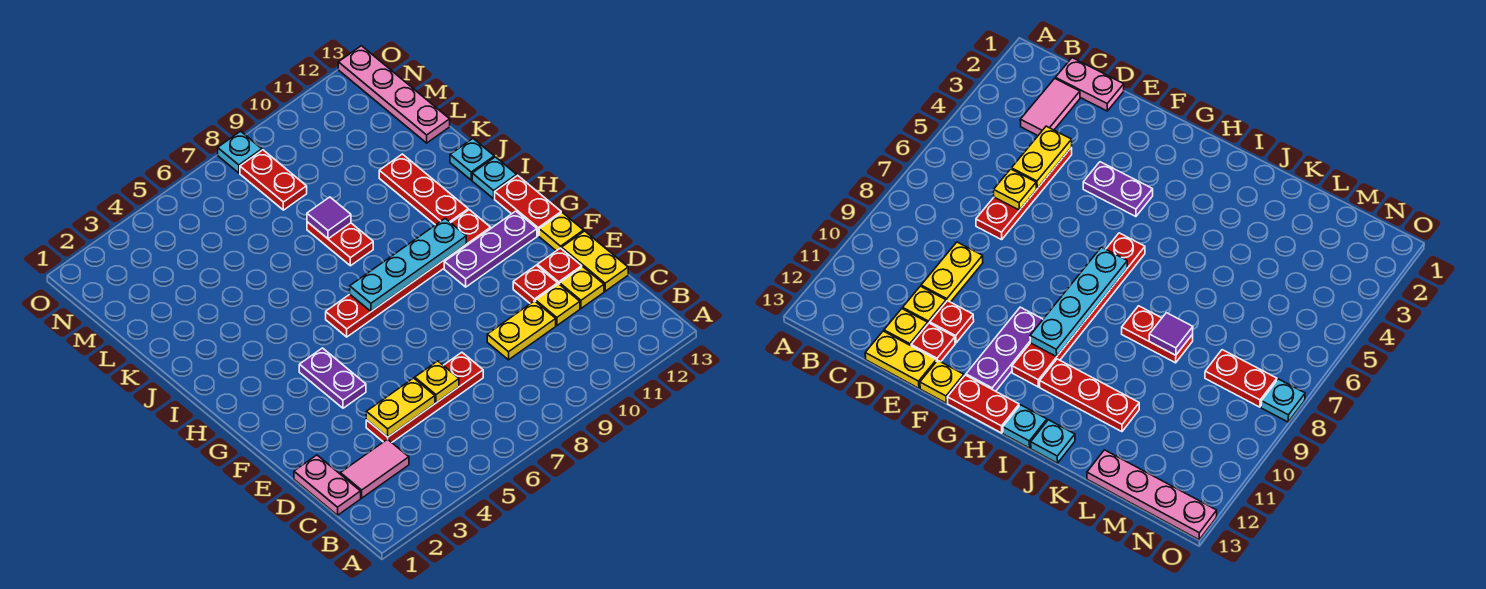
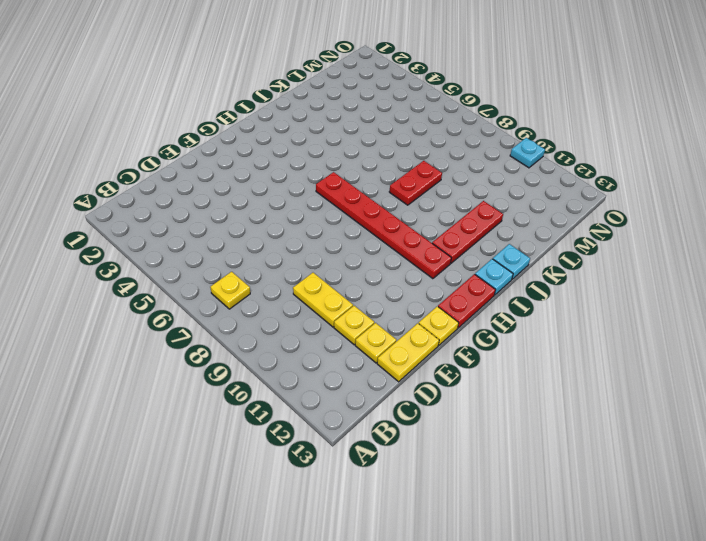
yellow 1x1 plate [210,272,250,309] -> yellow 1x1 plate moved to [415,361,459,403]
cyan 1x1 plate [510,138,545,168] -> cyan 1x1 plate moved to [218,131,262,173]
none -> pink 1x2 plate [294,455,361,515]
none -> pink 1x2 tile [340,439,409,498]
none -> red 1x4 plate [366,352,483,442]

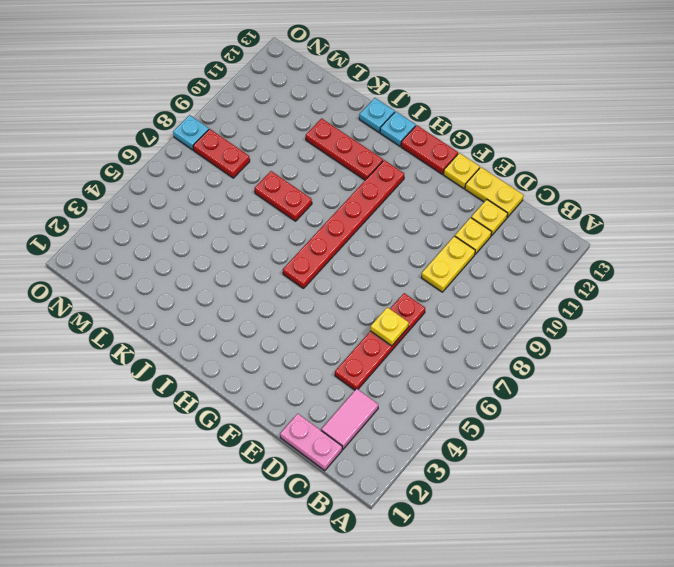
none -> red 1x1 plate [513,265,558,304]
none -> red 1x1 plate [537,248,582,284]
none -> purple 1x2 plate [299,348,366,408]

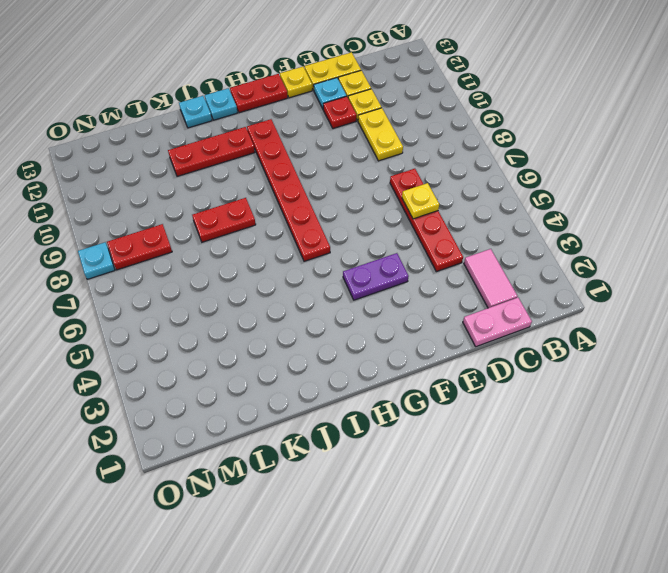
cyan 1x1 plate [314,78,347,109] -> red 1x1 plate [537,248,582,284]
none -> purple 1x3 plate [444,211,537,287]
none -> pink 1x4 plate [338,46,450,143]
none -> yellow 1x2 plate [366,378,435,437]

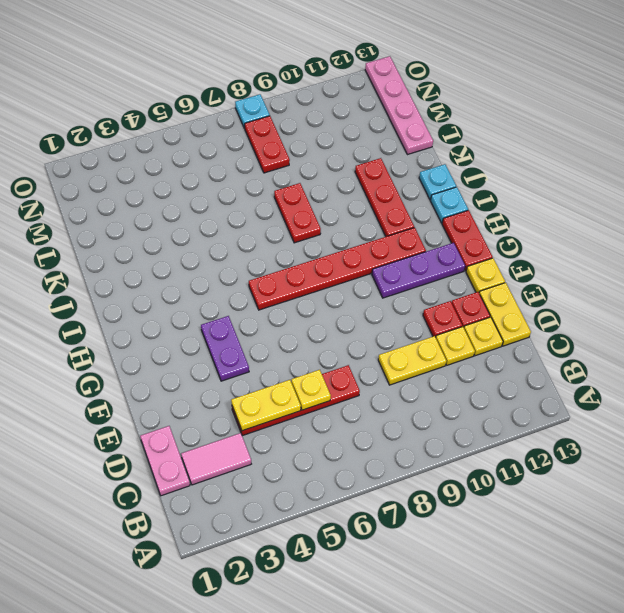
none -> cyan 1x4 plate [350,218,466,311]
none -> purple 1x1 tile [307,197,351,239]

